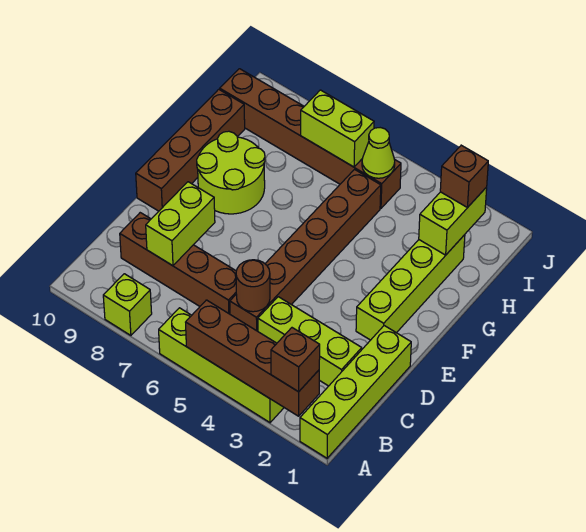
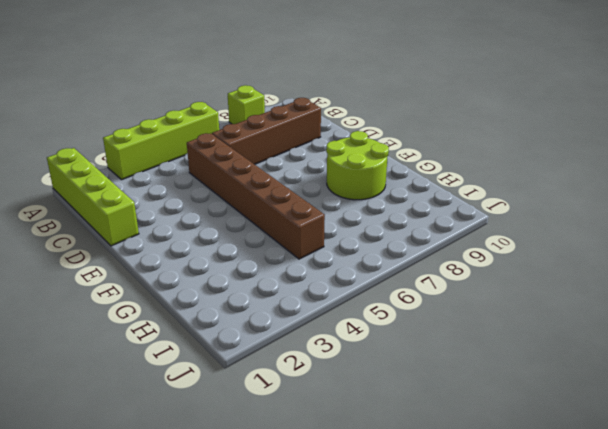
none -> lime 1x3 brick [258,297,362,386]
none -> lime 1x4 brick [356,235,465,340]
none -> brown 1x4 brick [136,89,245,211]

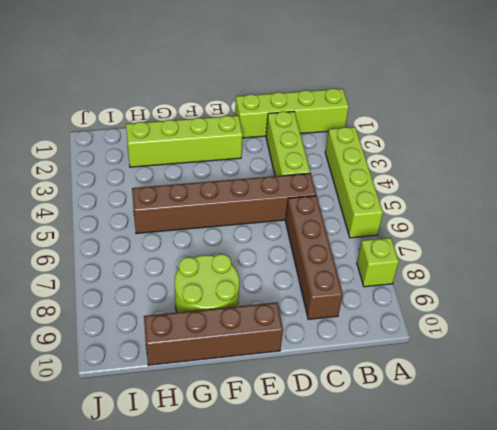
none -> brown 1x6 brick [220,69,401,208]
none -> brown 1x4 brick [186,300,319,416]
none -> brown 1x1 round brick [236,260,270,312]

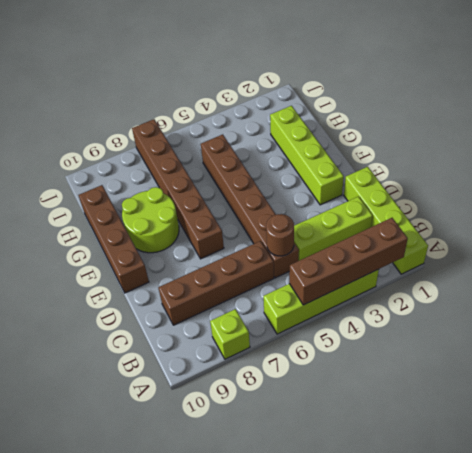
brown 1x6 brick [132,119,224,259] -> brown 1x6 brick turned to [220,69,401,208]
none -> lime 1x2 brick [146,182,215,266]
none -> lime 1x2 brick [419,187,487,255]
none -> lime 1x1 cone [362,128,395,178]

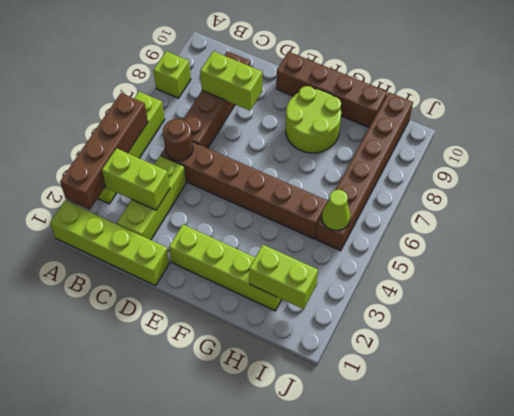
lime 1x2 brick [102,148,170,210] -> lime 1x2 brick turned to [301,90,374,167]
none -> brown 1x1 brick [271,328,320,392]
none -> brown 1x1 brick [440,145,488,208]

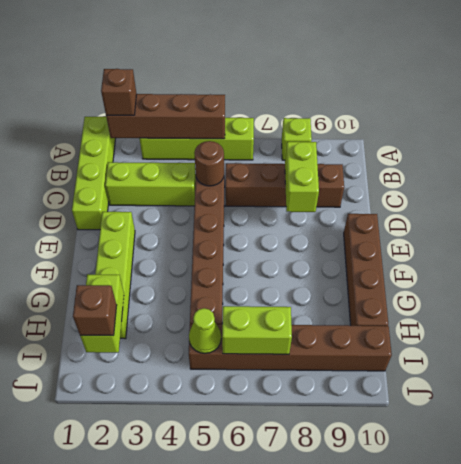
none -> lime 2x2 round brick [197,131,265,214]

